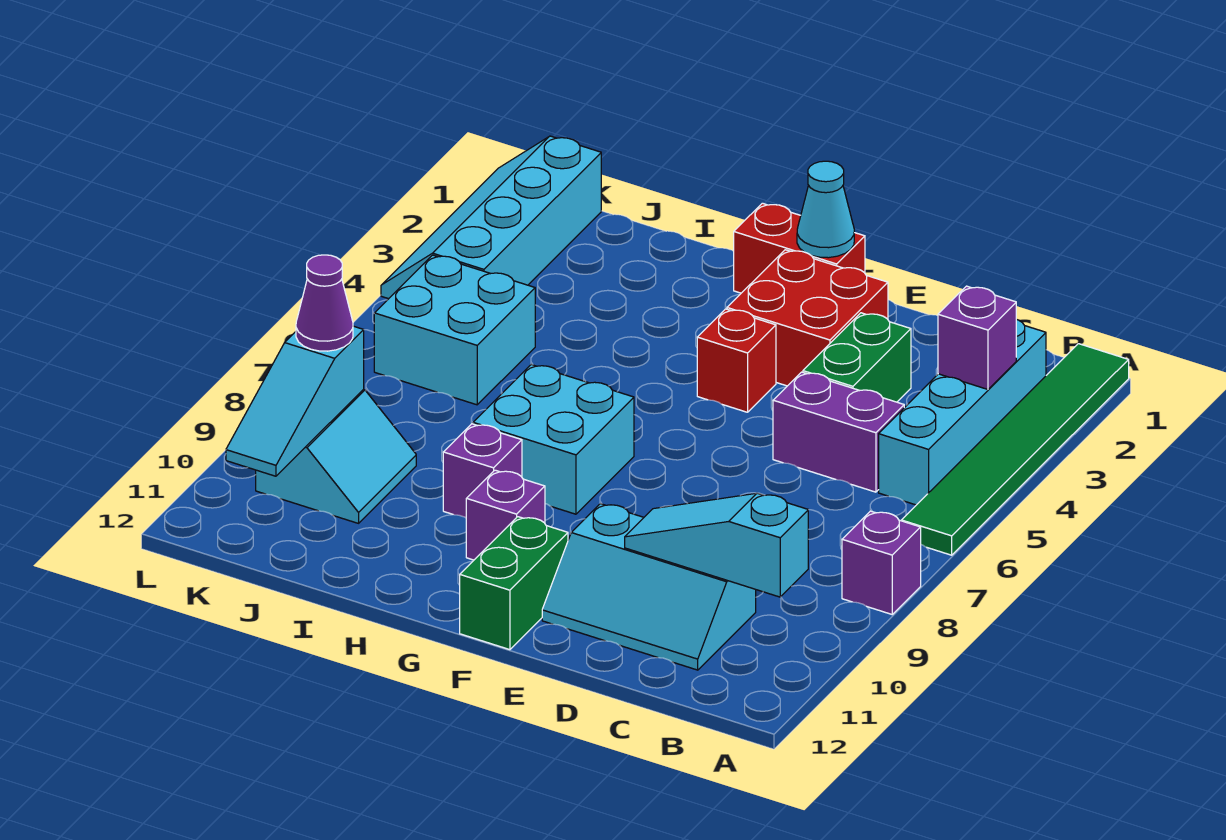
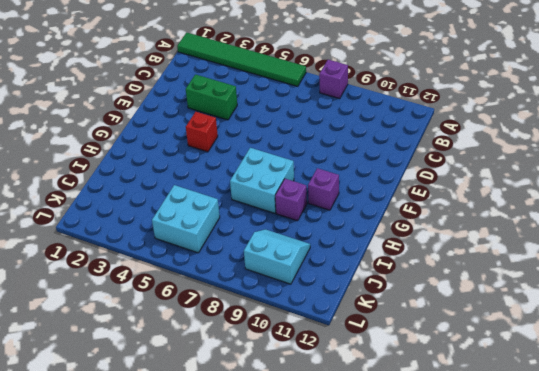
none -> cyan 1x4 brick [879,319,1046,505]
none -> purple 1x2 brick [773,372,904,492]
none -> cyan 2x3 slope [542,504,756,670]

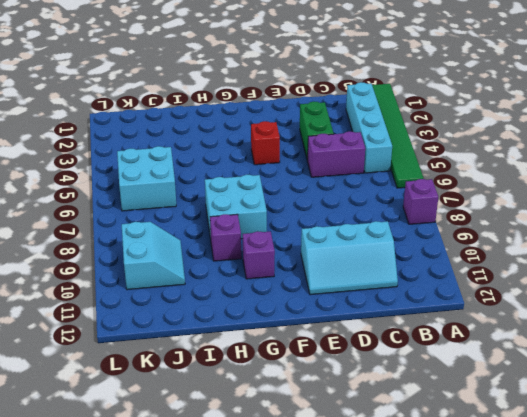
none -> red 2x2 brick [727,250,888,386]
none -> red 1x2 brick [734,203,865,293]
none -> green 1x2 brick [460,517,568,650]

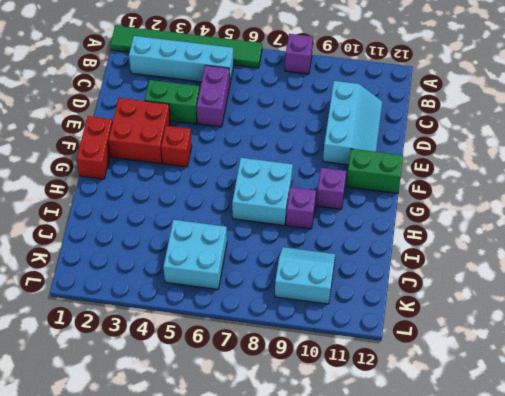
none -> cyan 2x4 slope [381,136,601,299]
none -> purple 1x1 brick [938,286,1016,389]
none -> cyan 1x3 slope [625,493,808,597]

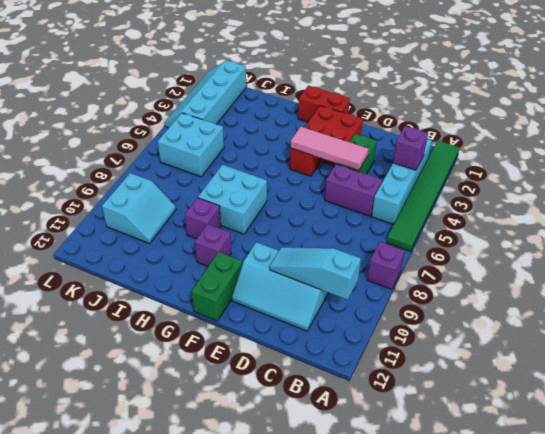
pink 1x3 tile [291,127,369,171] -> none
none -> cyan 1x1 cone [797,161,854,258]
none -> cyan 1x3 slope [226,326,364,476]
none -> purple 1x1 cone [296,255,353,351]

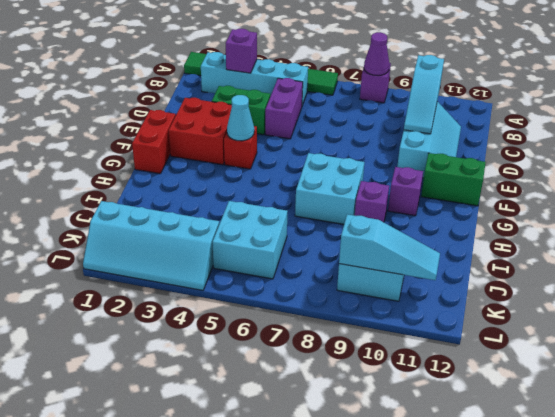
purple 1x1 cone [364,32,389,76] -> purple 1x1 cone moved to [296,255,353,351]
cyan 1x1 cone [227,95,254,141] -> cyan 1x1 cone moved to [797,161,854,258]

